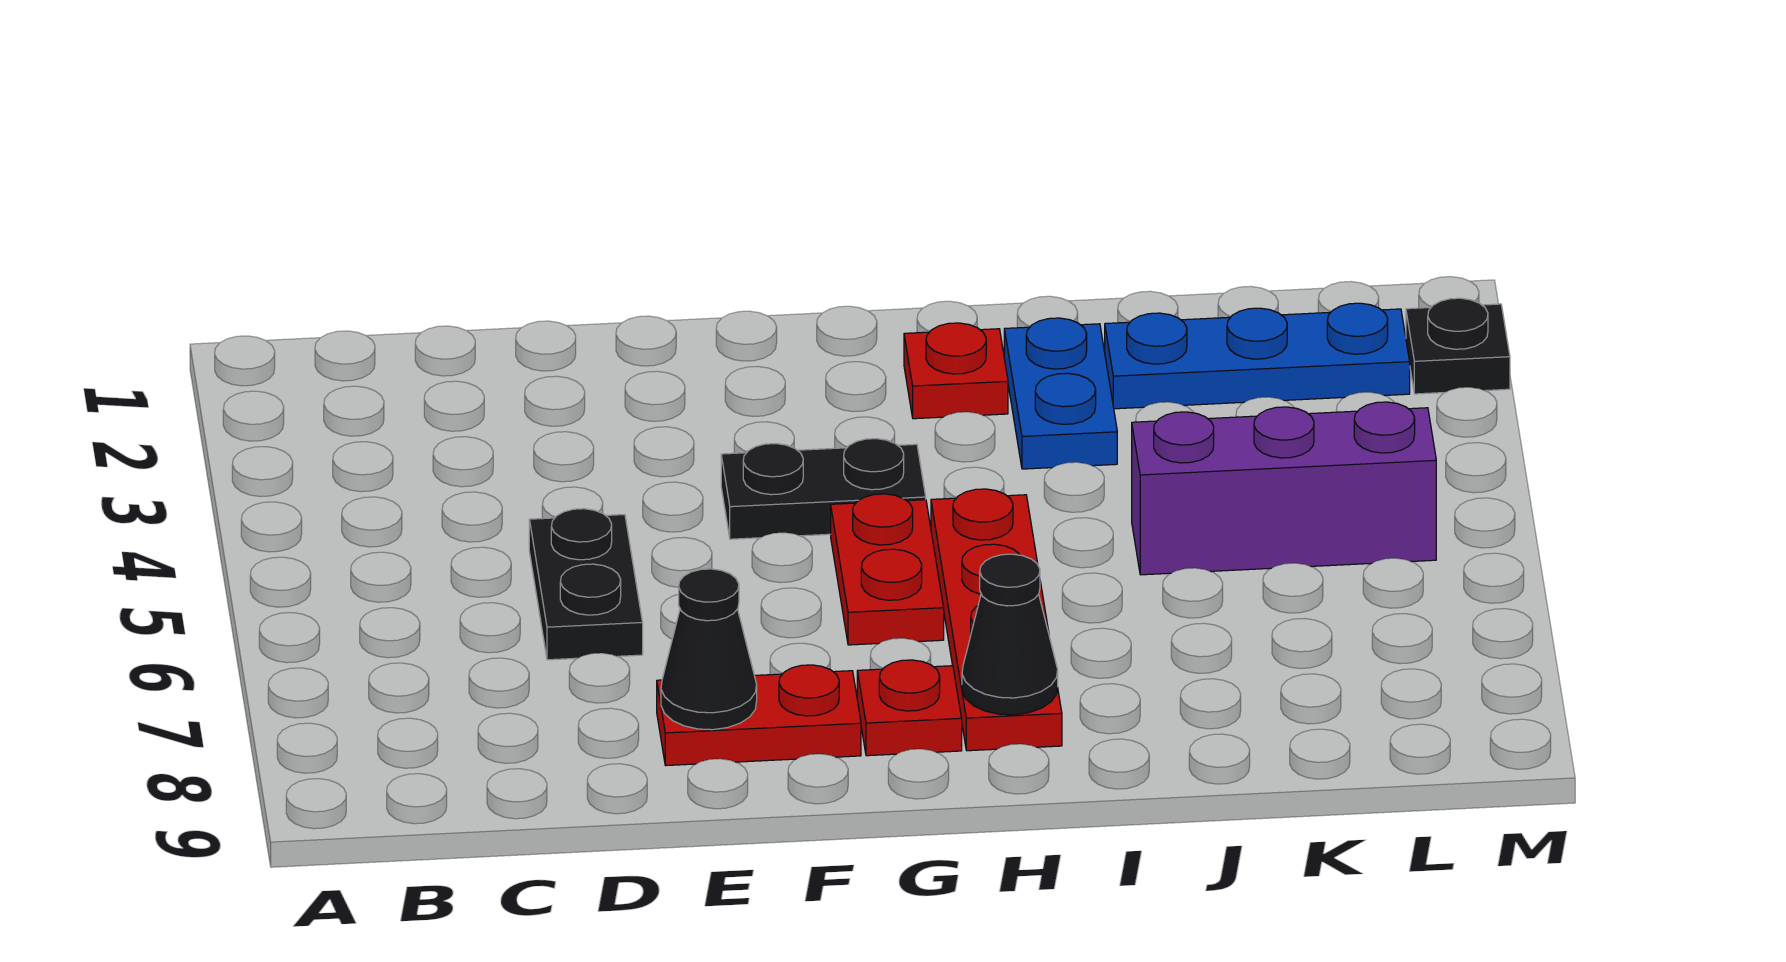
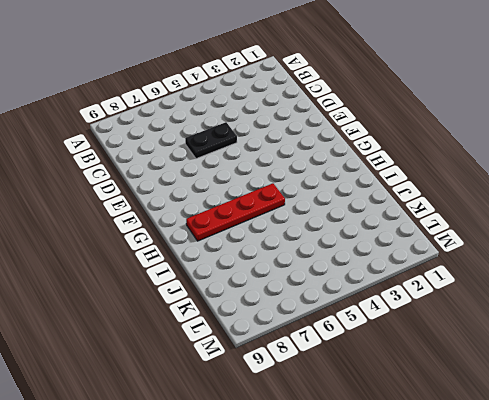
none -> red 1x2 plate [657,665,861,766]
none -> black 1x2 plate [721,439,926,539]
none -> red 1x2 plate [831,494,944,645]

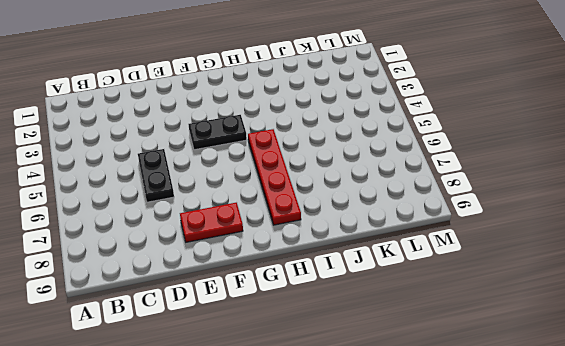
none -> red 1x2 plate [831,494,944,645]
none -> red 1x1 plate [857,660,962,756]
none -> red 1x1 plate [904,323,1008,419]

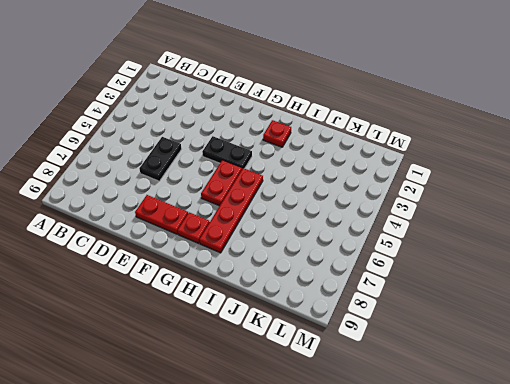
none -> blue 1x2 plate [1004,318,1117,469]
none -> blue 1x3 plate [1105,303,1410,409]
none -> purple 1x3 brick [1132,402,1436,575]

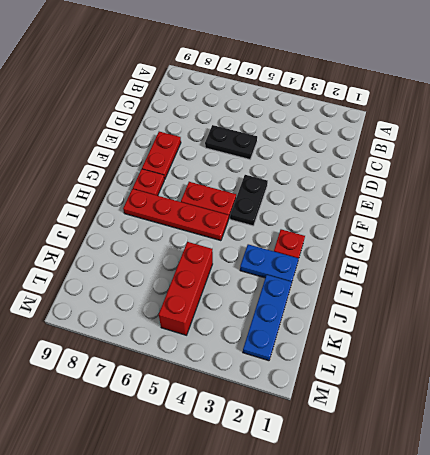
red 1x3 brick [159,242,213,335] -> purple 1x3 brick [1132,402,1436,575]
none -> black 1x1 plate [1406,298,1510,394]
none -> black 1x1 cone [661,569,757,730]
none -> black 1x1 cone [962,554,1058,715]

